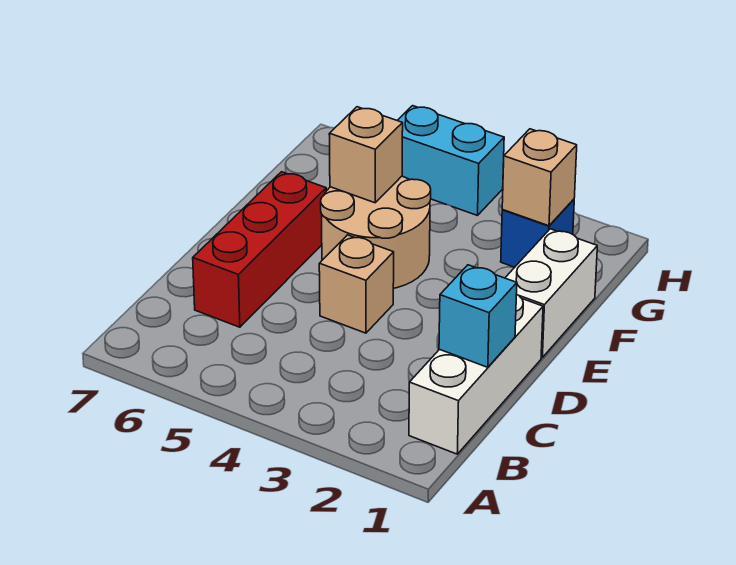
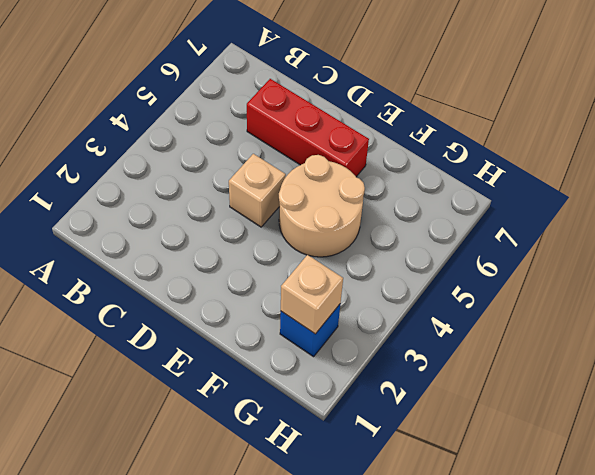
none -> white 1x3 brick [409,294,543,454]
none -> white 1x2 brick [505,229,597,357]

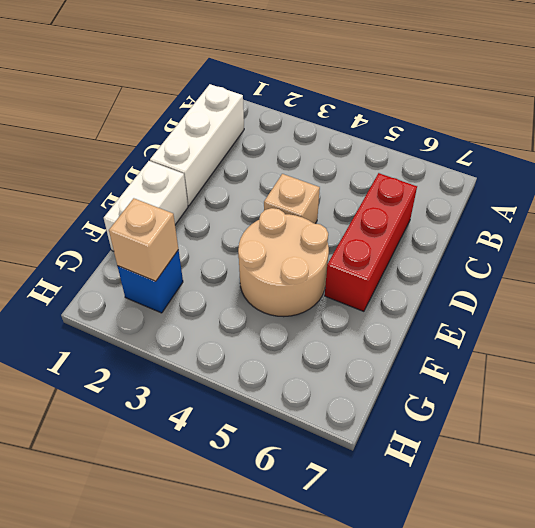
none -> cyan 1x2 brick [397,106,504,216]
none -> cyan 1x1 brick [439,265,517,367]

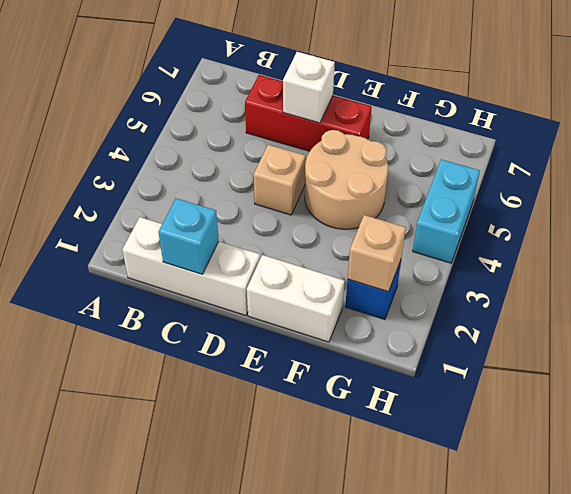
white 1x1 brick [283,52,335,123] -> none
none -> tan 1x1 brick [329,107,403,203]

